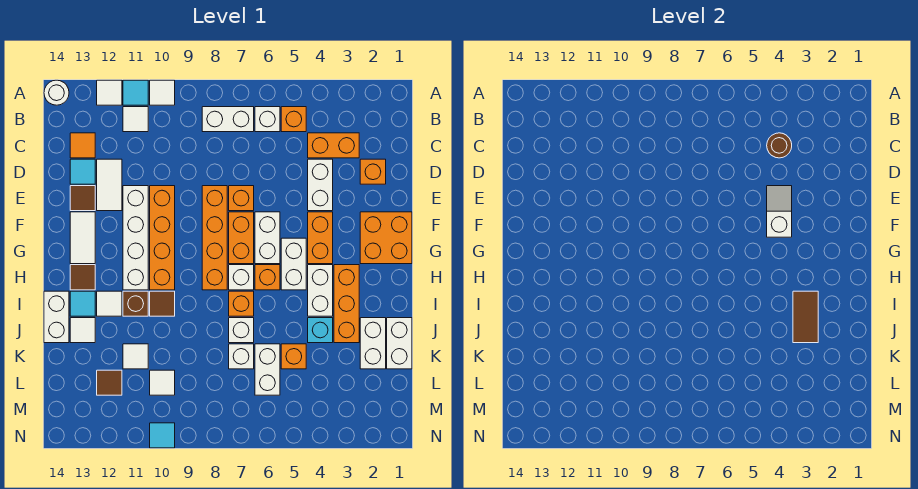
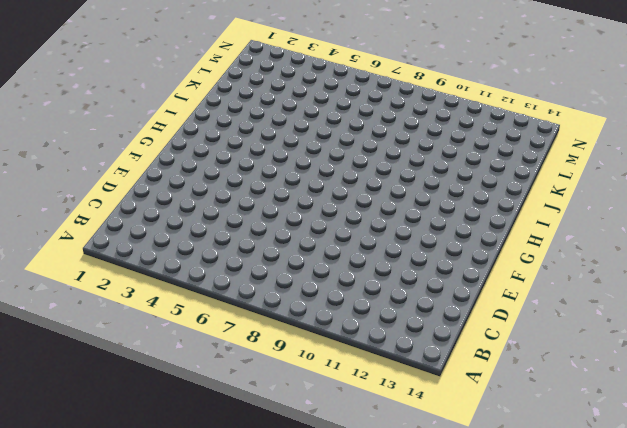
none -> white 1x1 tile [150,80,175,105]
none -> cyan 1x1 tile [123,80,148,105]
none -> white 1x1 tile [97,80,122,105]
none -> white 1x1 round brick [44,80,69,105]

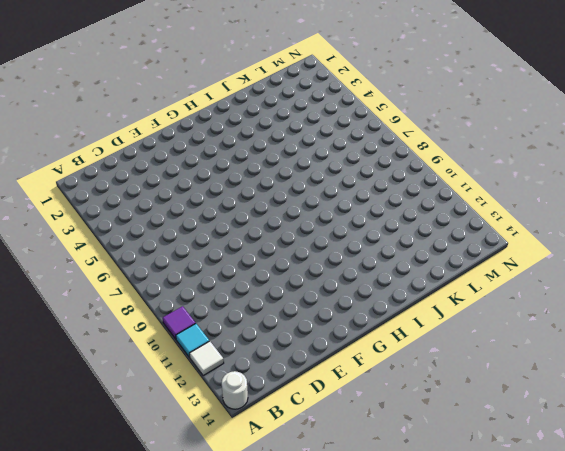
purple 1x1 tile [162,306,196,339] -> white 1x1 tile [150,80,175,105]
none -> orange 1x1 brick [281,107,306,132]
none -> white 1x1 brick [255,107,280,132]
none -> white 1x2 brick [202,107,254,132]
none -> white 1x1 tile [123,107,148,132]

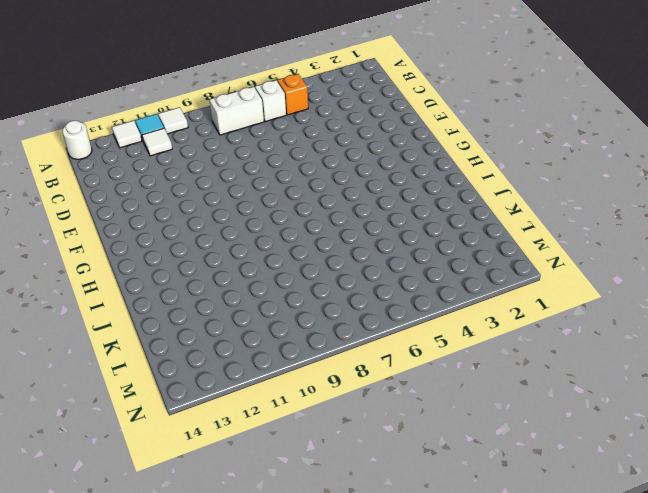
none -> orange 1x2 brick [308,133,359,158]
none -> orange 1x1 tile [70,133,95,158]
none -> orange 1x1 brick [360,159,386,184]
none -> white 1x2 brick [308,159,333,211]

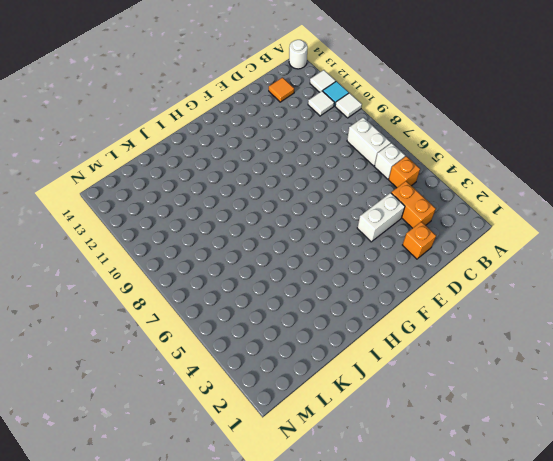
none -> white 1x2 tile [97,159,122,211]
none -> cyan 1x1 tile [70,159,95,184]
none -> orange 1x1 brick [229,186,254,211]
none -> orange 1x4 brick [202,186,227,290]

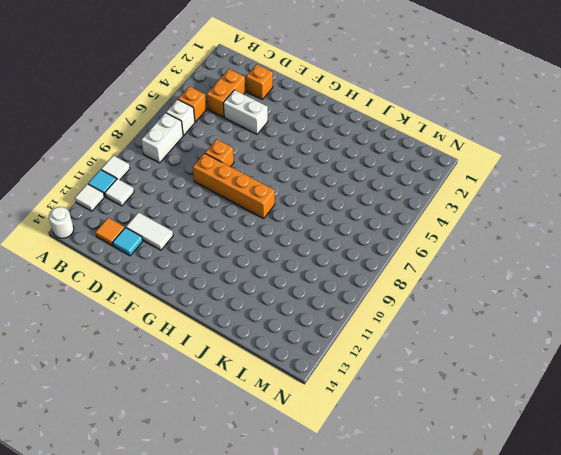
none -> orange 1x4 brick [150,186,175,290]
none -> white 1x4 brick [123,186,148,290]
none -> brown 1x1 tile [70,186,95,211]
none -> orange 2x2 brick [360,212,412,264]

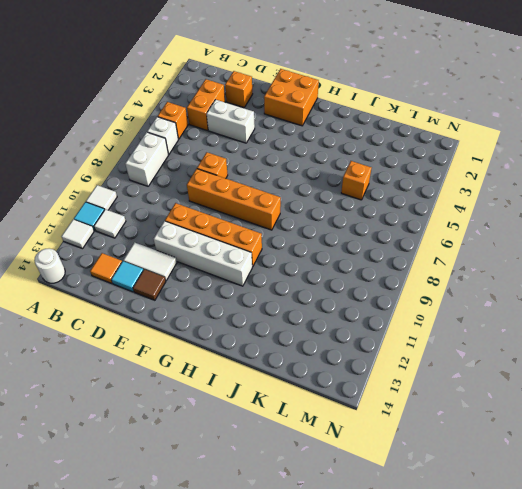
none -> orange 1x2 brick [308,212,333,264]
none -> white 1x2 brick [255,212,280,264]
none -> orange 1x2 brick [229,212,254,264]
none -> white 1x2 tile [70,212,95,264]

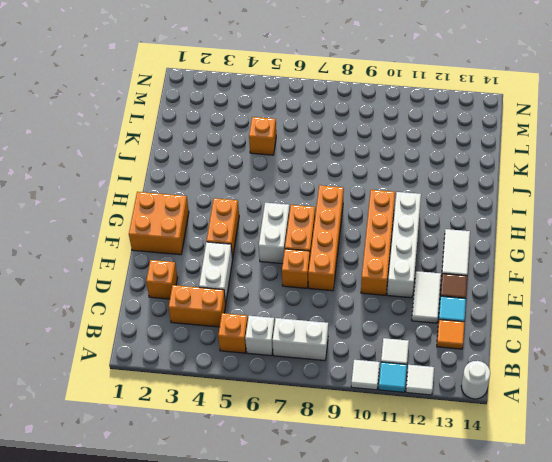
none -> white 1x2 brick [281,238,306,290]
none -> orange 1x3 brick [334,265,359,343]
none -> white 1x2 brick [308,265,333,316]
none -> orange 1x1 brick [255,265,280,290]

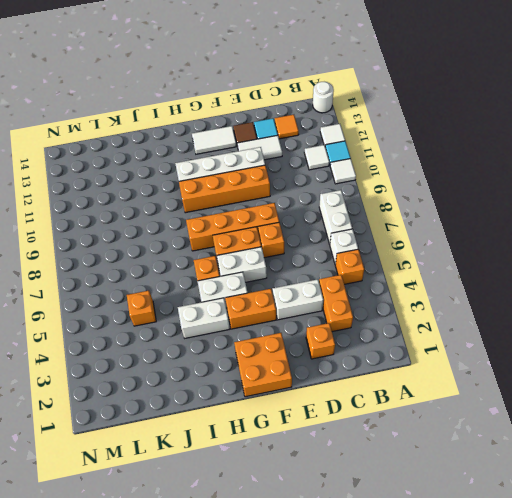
none -> orange 1x3 brick [334,265,359,343]
none -> white 1x1 brick [229,265,254,290]
none -> brown 1x1 tile [70,265,95,290]
none -> orange 1x1 brick [229,291,254,316]

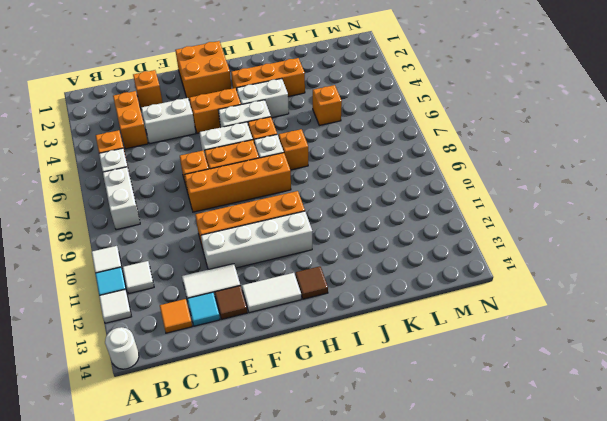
none -> brown 1x1 tile [150,291,175,316]
none -> brown 1x1 brick [123,291,148,316]
none -> white 1x1 tile [97,291,122,316]
none -> cyan 1x1 tile [70,291,95,316]

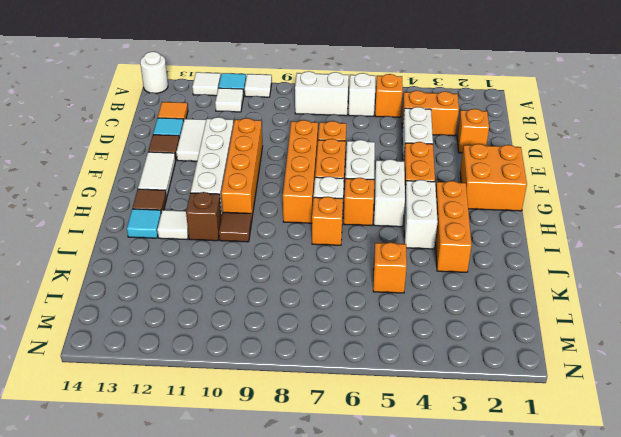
none -> white 1x2 brick [44,291,69,343]
none -> white 1x2 brick [387,318,412,369]
none -> white 1x2 brick [360,318,386,369]
none -> cyan 1x1 brick [308,318,333,343]

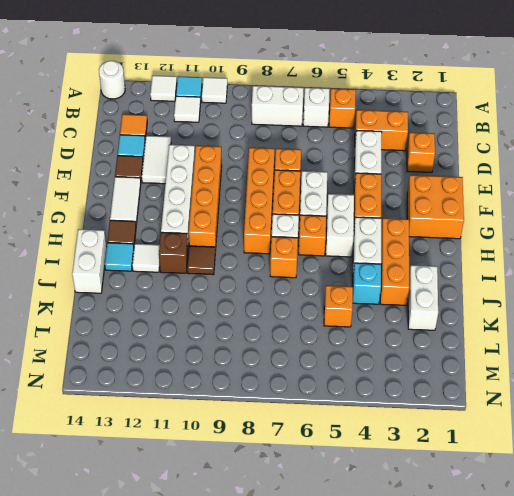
none -> white 1x2 brick [387,318,412,369]
none -> white 1x1 brick [229,318,254,343]
none -> white 1x1 tile [70,318,95,343]
none -> white 1x2 brick [255,344,280,395]

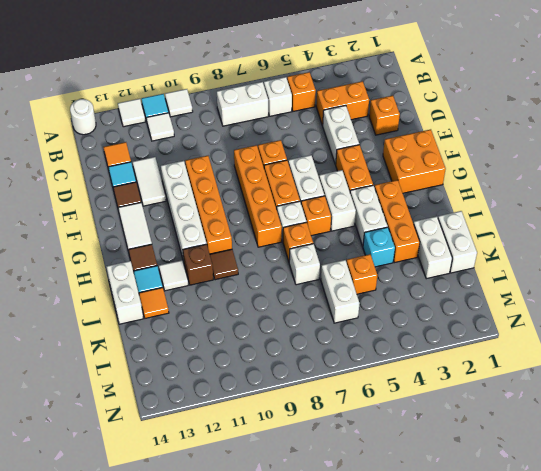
orange 1x1 tile [139,288,169,318] -> white 1x1 tile [70,318,95,343]
none -> white 1x1 brick [229,344,254,369]
none -> white 1x1 tile [123,344,148,369]
none -> white 1x1 tile [150,370,175,395]
none -> brown 1x1 tile [97,370,122,395]

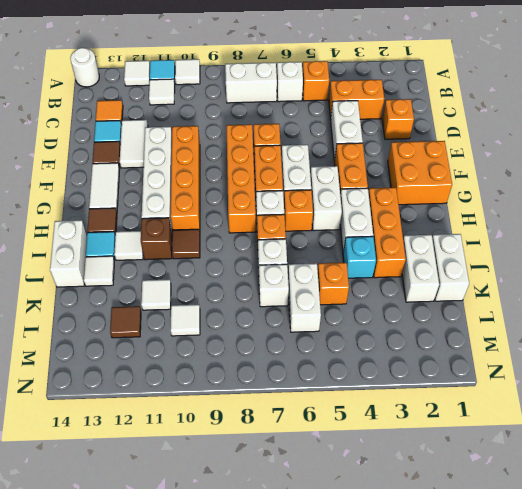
none -> cyan 1x1 tile [150,423,175,448]
none -> brown 1x1 round brick [767,133,792,158]
none -> white 1x2 slope [767,186,792,237]
none -> brown 1x2 tile [793,291,818,343]

